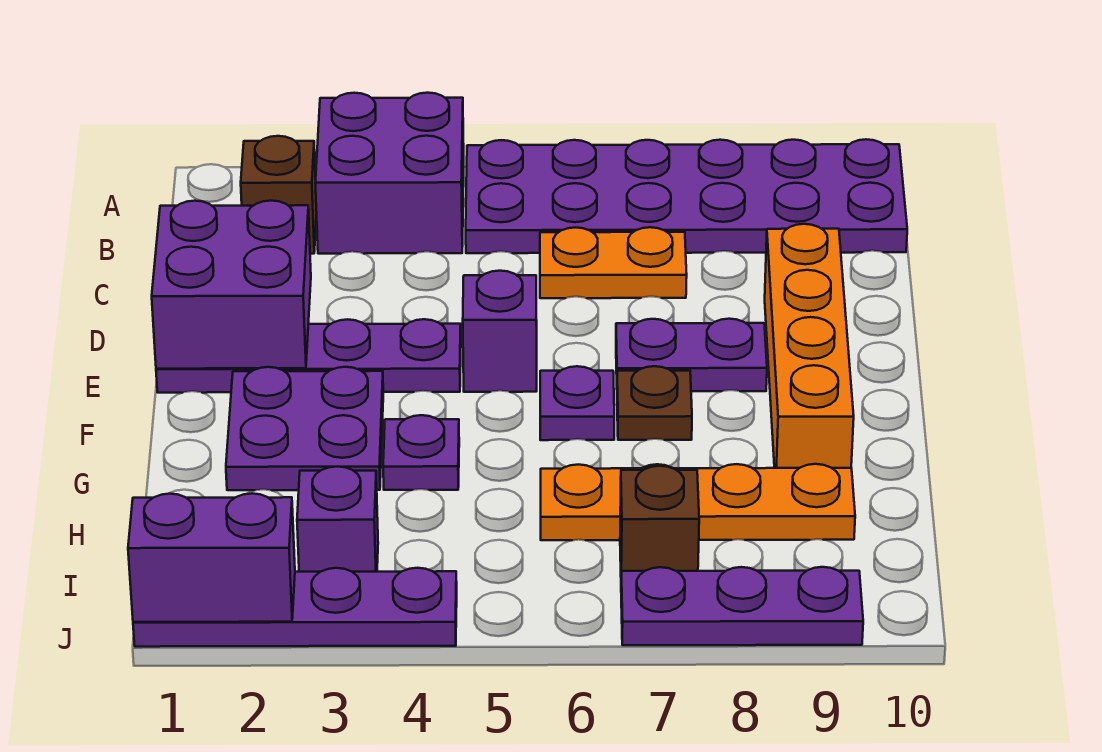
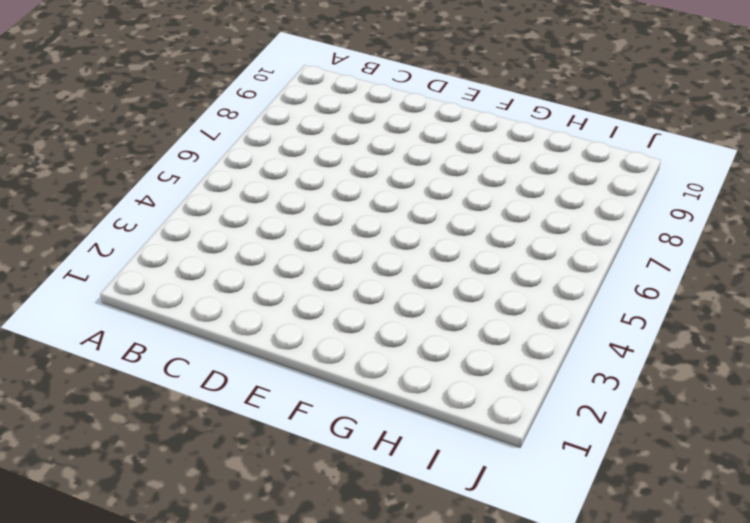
none -> purple 2x2 brick [315,93,464,254]
none -> purple 2x6 plate [466,139,907,253]
none -> brown 1x1 brick [241,136,317,254]

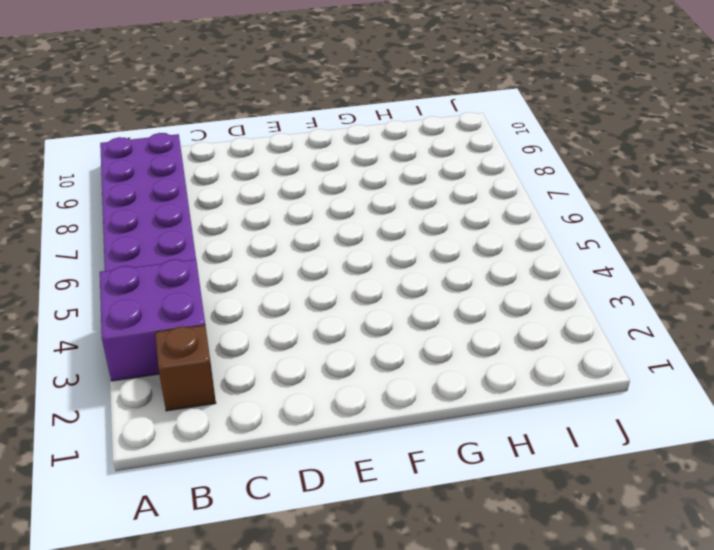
none -> orange 1x2 plate [540,227,687,298]
none -> orange 1x4 brick [765,224,854,468]
none -> purple 1x4 plate [156,319,461,393]

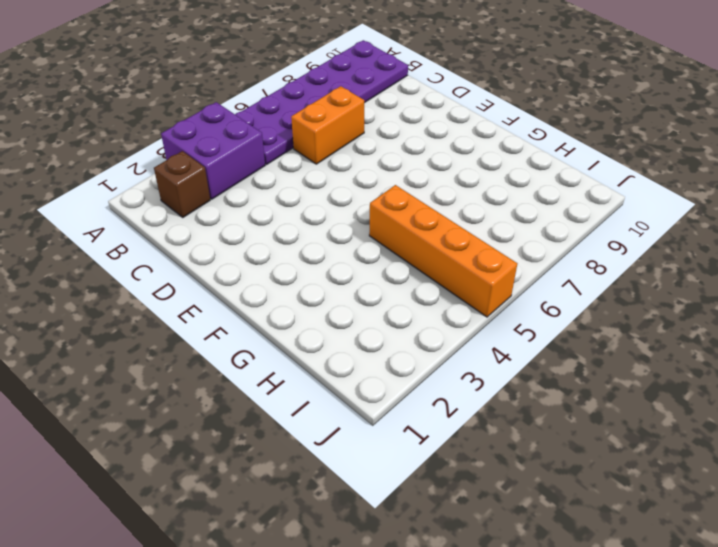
orange 1x2 brick [291,86,364,164] -> orange 1x2 plate [540,227,687,298]
orange 1x4 brick [369,185,517,317] -> orange 1x4 brick moved to [765,224,854,468]
none -> purple 1x4 plate [156,319,461,393]
none -> purple 1x1 brick [463,271,537,392]
none -> purple 1x2 plate [616,319,767,391]

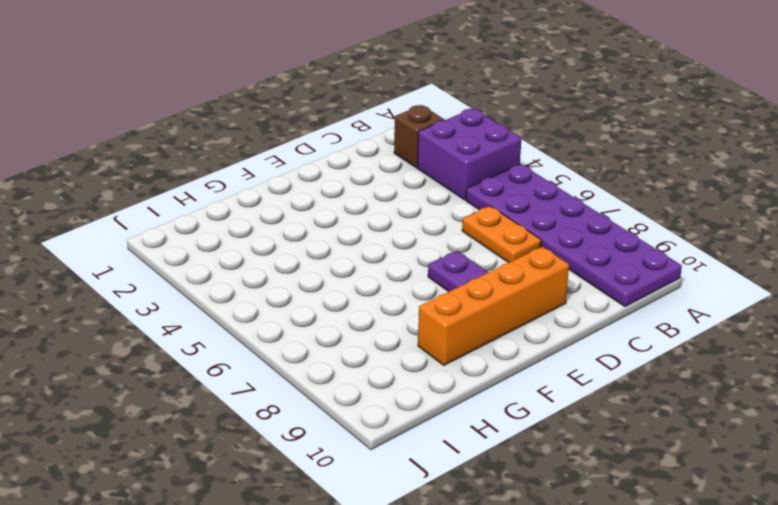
none -> purple 1x4 plate [156,319,461,393]
none -> purple 1x1 brick [463,271,537,392]
none -> purple 2x2 plate [226,367,383,490]

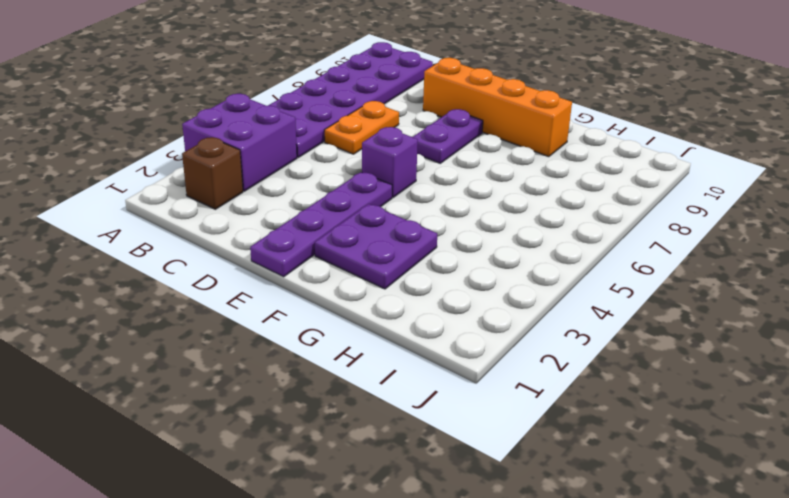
none -> purple 1x1 plate [540,366,614,440]
none -> brown 1x1 plate [617,366,692,440]
none -> purple 1x1 plate [383,415,459,490]

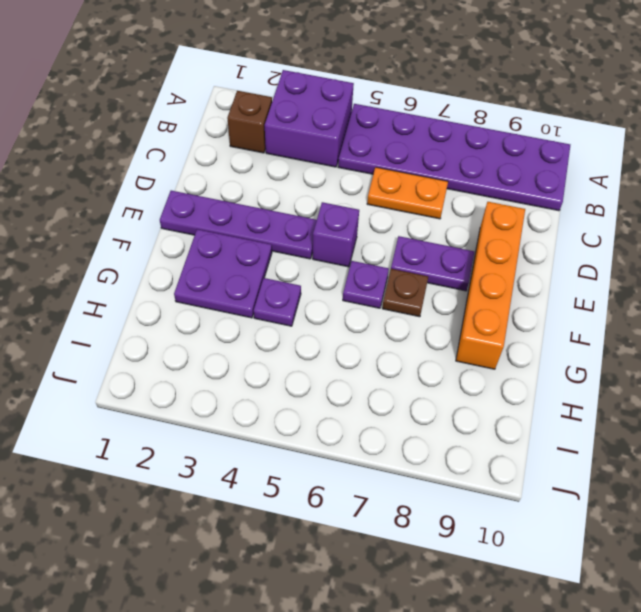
none -> orange 1x4 plate [541,464,855,540]
none -> purple 1x1 brick [297,467,378,572]
none -> brown 1x1 brick [620,466,699,571]

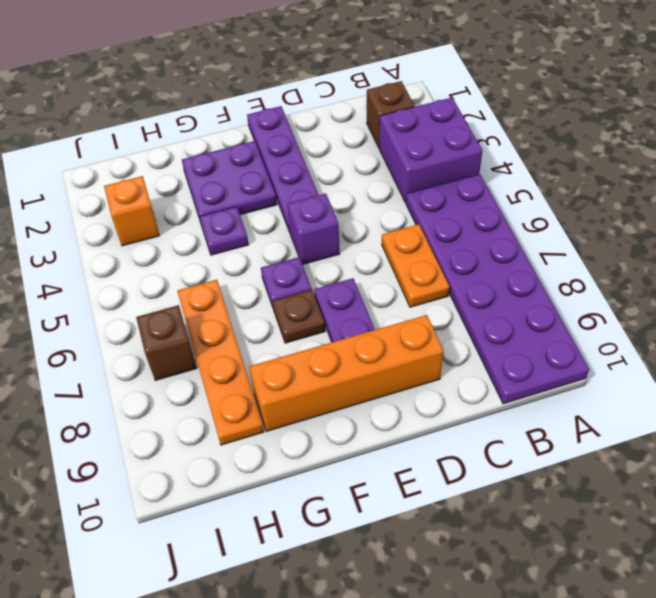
orange 1x1 brick [104,176,160,246] -> purple 1x1 brick [297,467,378,572]
none -> purple 1x4 plate [133,568,457,647]
none -> purple 1x3 plate [621,567,863,645]
none -> purple 2x2 brick [152,201,311,369]

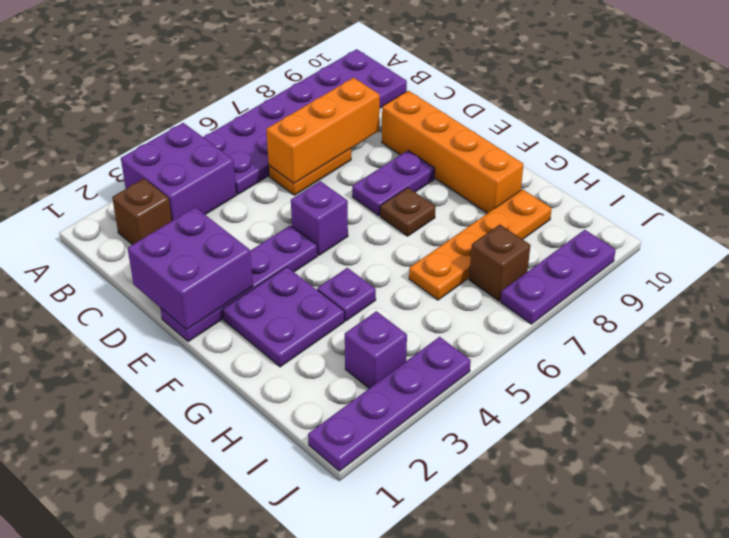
orange 1x3 brick [266,78,380,183] -> none
none -> purple 1x1 plate [540,366,614,440]
none -> purple 1x2 brick [128,494,295,622]

